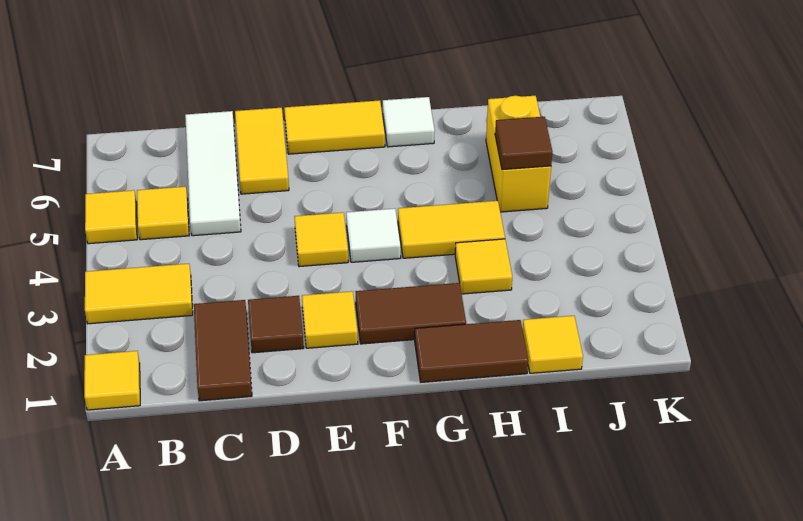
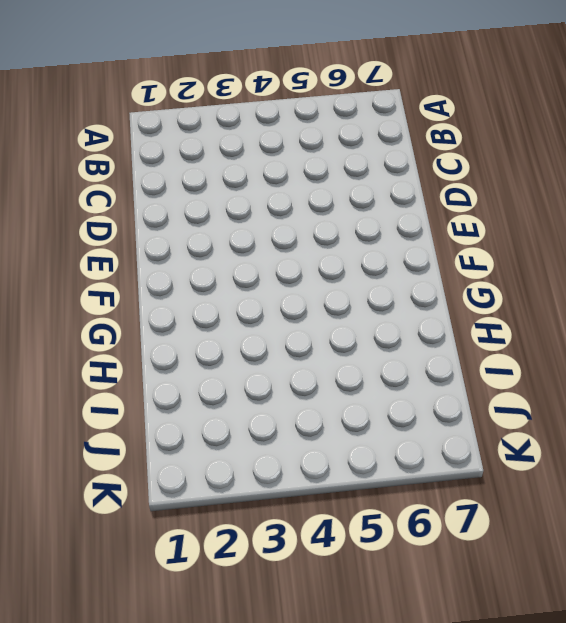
none -> yellow 1x1 tile [84,351,140,410]
none -> yellow 1x2 tile [85,264,193,324]
none -> yellow 1x1 tile [85,190,137,244]

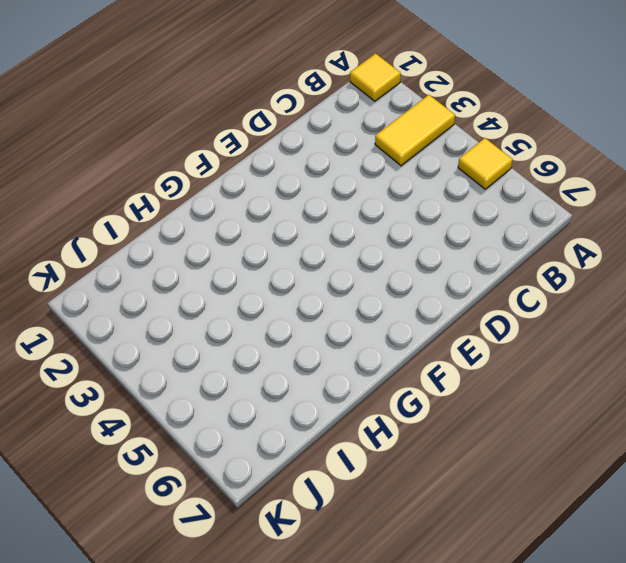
none -> yellow 1x1 tile [137,186,189,240]
none -> brown 1x2 tile [194,300,252,401]
none -> white 1x3 tile [185,111,241,236]

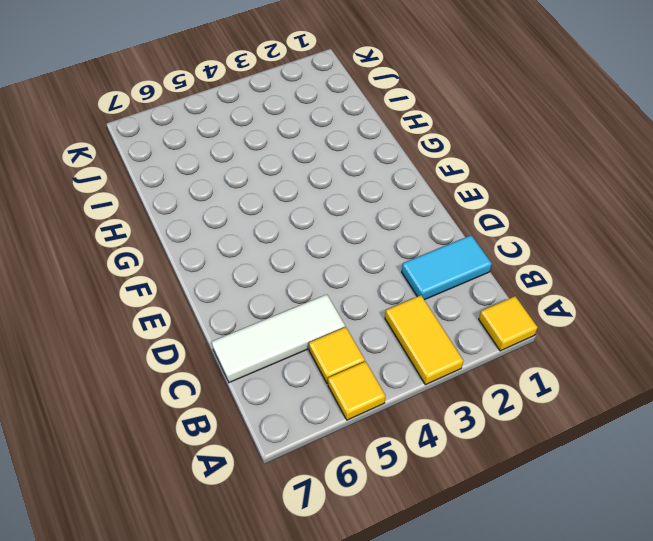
cyan 1x2 tile [402,235,492,300] -> brown 1x2 tile [194,300,252,401]
none -> brown 1x1 tile [248,296,304,353]
none -> yellow 1x2 tile [235,108,289,194]
none -> yellow 1x1 tile [302,291,358,348]

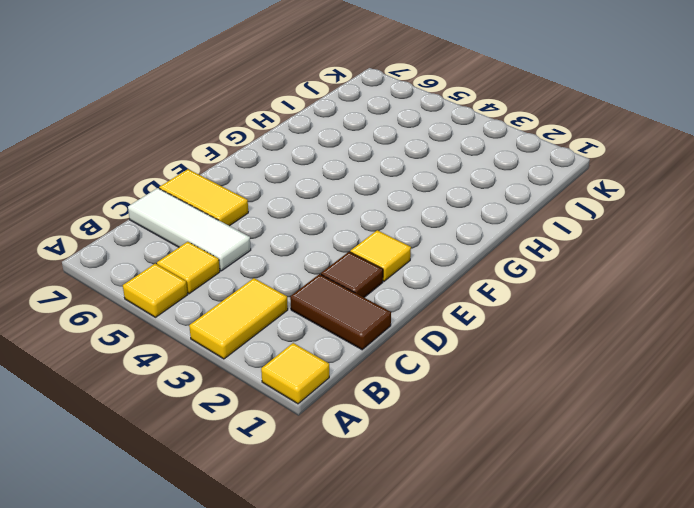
none -> yellow 1x1 tile [294,212,348,267]
none -> yellow 1x2 tile [284,100,385,154]
none -> brown 1x2 tile [355,283,466,344]

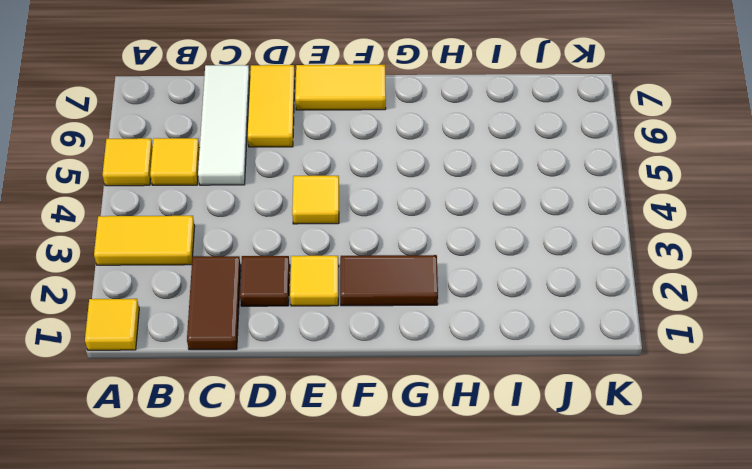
none -> white 1x1 tile [346,209,401,262]
none -> brown 1x2 tile [415,320,528,382]
none -> yellow 1x2 tile [398,201,505,258]

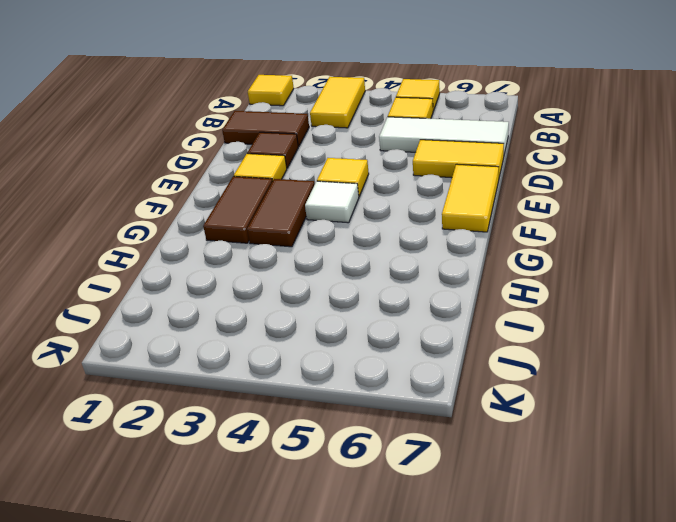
brown 1x2 tile [247,179,315,247] -> brown 1x2 tile moved to [415,320,528,382]
none -> yellow 1x2 tile [398,201,505,258]
none -> white 1x1 tile [383,97,435,147]
none -> yellow 1x1 tile [455,239,512,294]

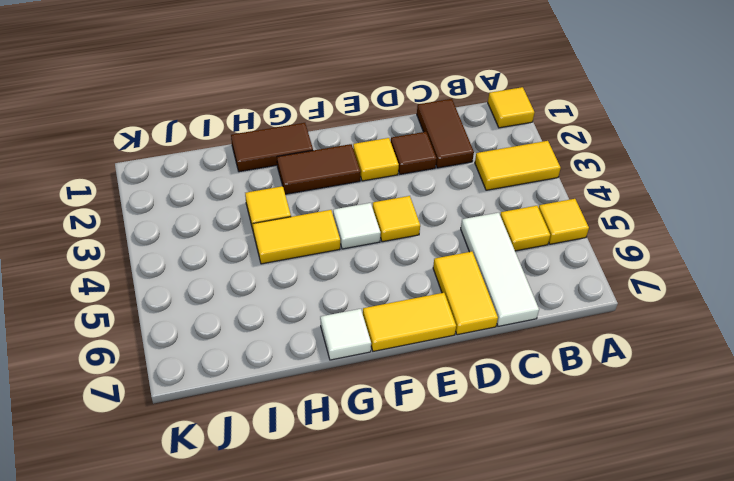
none -> yellow 1x1 tile [522,316,583,373]
none -> yellow 1x2 brick [486,96,551,212]
none -> brown 1x1 tile [495,117,552,170]

